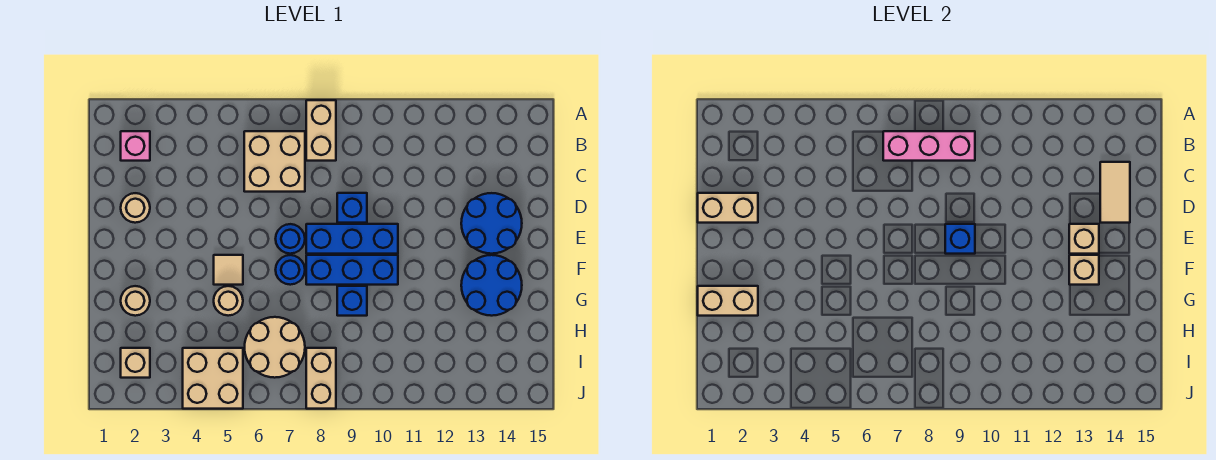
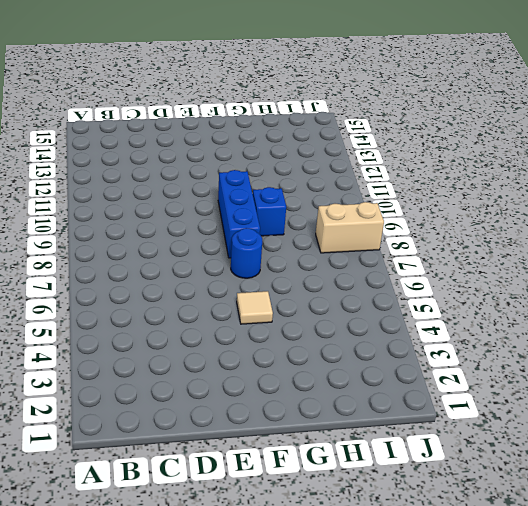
none -> tan 1x2 brick [306,100,336,161]
none -> pink 1x1 brick [121,131,150,161]
none -> tan 2x2 brick [244,131,305,192]

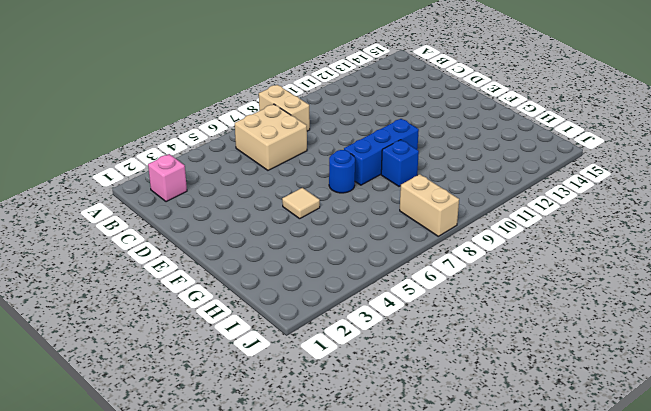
none -> tan 1x1 round brick [121,193,150,223]
none -> blue 1x1 brick [337,193,367,223]
none -> blue 2x2 round brick [461,193,522,254]

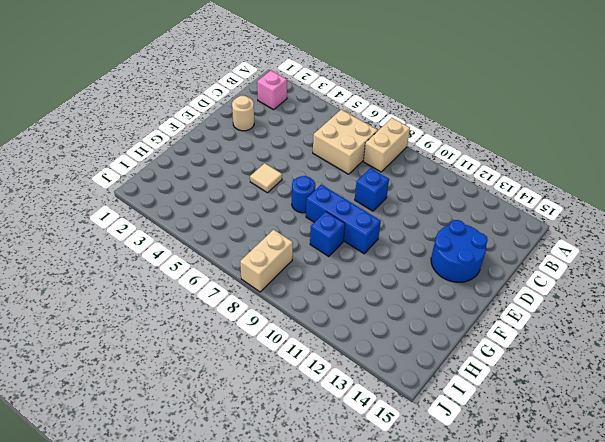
none -> blue 1x1 round brick [276,224,305,254]
none -> blue 1x3 brick [306,224,398,254]
none -> blue 2x2 round brick [461,255,522,316]

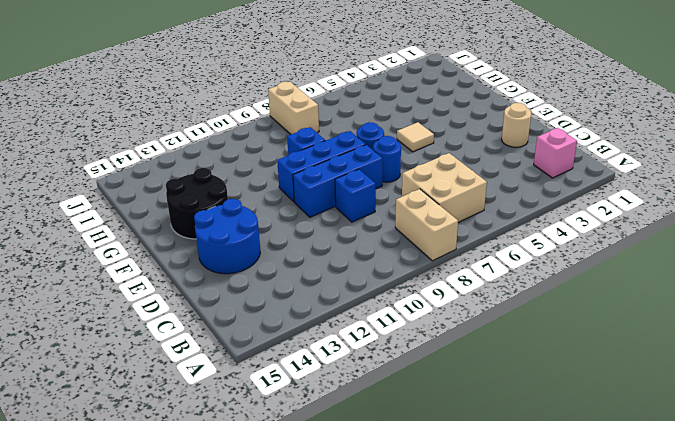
black 2x2 round brick [166,168,228,239] -> blue 2x2 round brick [461,255,522,316]
none -> tan 1x1 round brick [121,286,150,316]
none -> tan 1x1 round brick [214,286,243,316]
none -> tan 2x2 round brick [245,317,305,378]

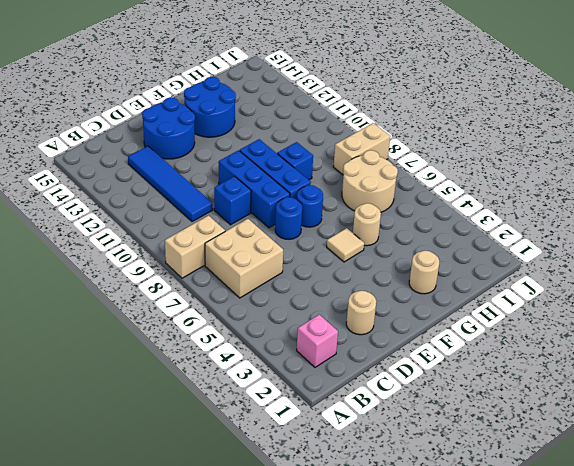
blue 1x4 tile [128,146,213,222] -> none
none -> tan 1x1 brick [121,348,150,378]
none -> tan 2x2 brick [183,348,243,409]
none -> pink 1x3 brick [883,131,975,161]

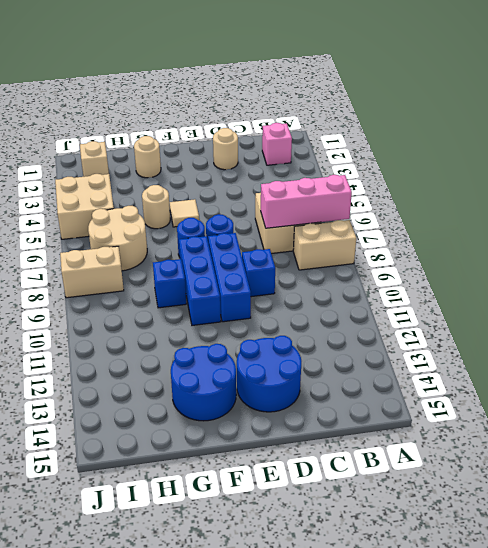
pink 1x3 brick [261,175,352,228] -> pink 1x3 brick turned to [883,131,975,161]
none -> tan 1x2 tile [1100,162,1130,223]
none -> tan 1x2 brick [698,193,758,223]
none -> blue 1x1 brick [945,224,975,254]

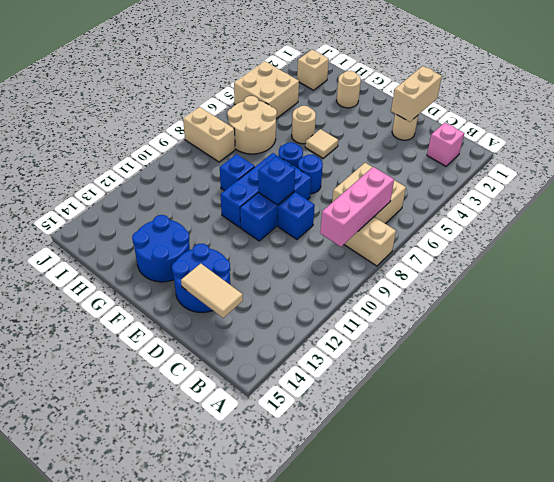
none -> tan 1x1 brick [1069,224,1099,254]
none -> tan 1x1 brick [1069,255,1099,285]
none -> tan 1x2 brick [698,286,758,316]

